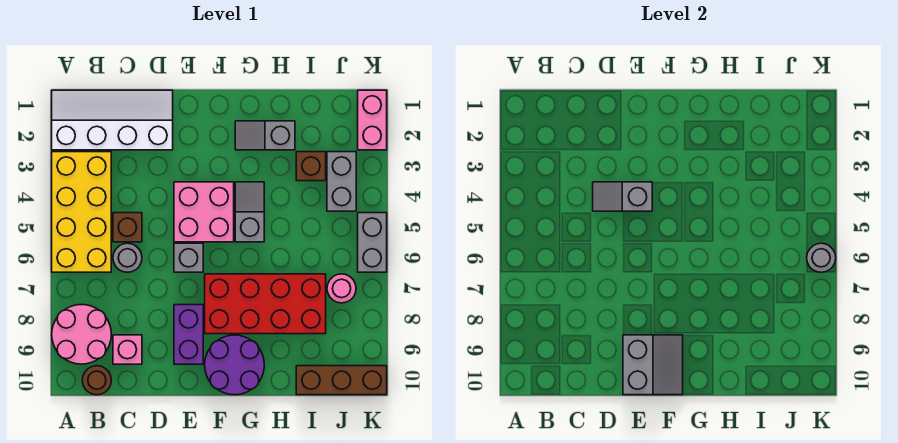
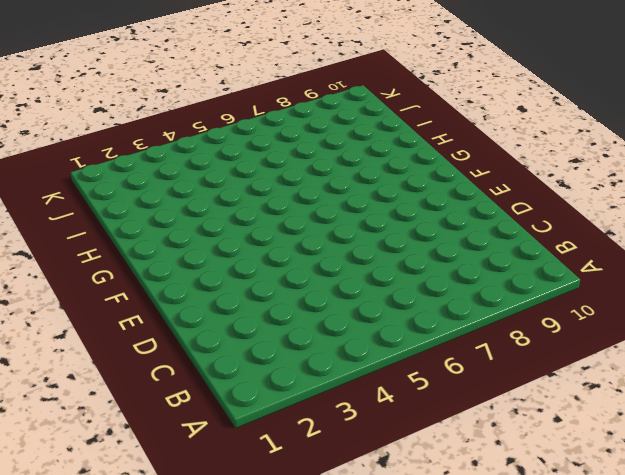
none -> white 2x4 slope [52,90,173,150]
none -> yellow 2x4 brick [52,152,111,272]
none -> pink 2x2 round brick [52,305,111,364]

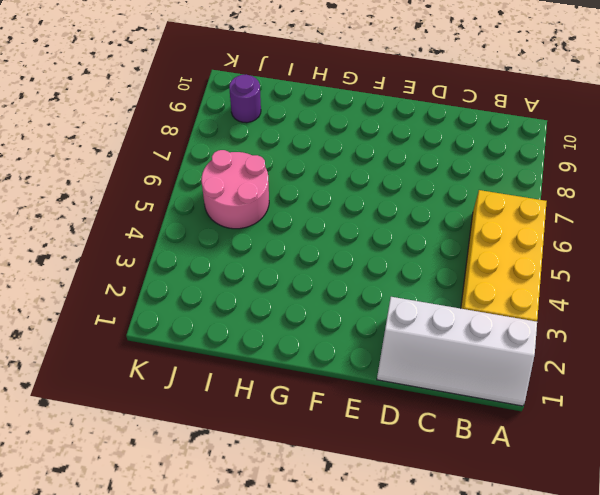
pink 2x2 round brick [201,150,269,229] -> pink 2x2 round brick moved to [52,305,111,364]
purple 1x1 round brick [229,74,261,123] -> none
none -> brown 1x1 round brick [82,366,111,395]
none -> brown 1x1 brick [113,213,142,242]
none -> grey 1x1 round brick [113,243,142,272]

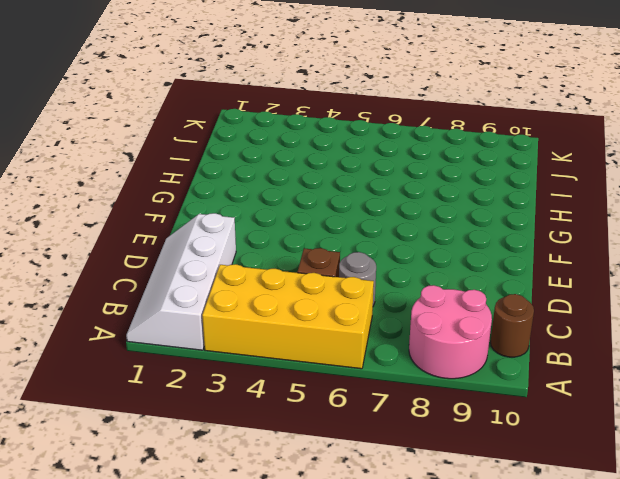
none -> pink 1x1 brick [113,335,142,364]
none -> pink 2x2 brick [174,182,234,242]
none -> grey 1x1 brick [174,243,203,272]

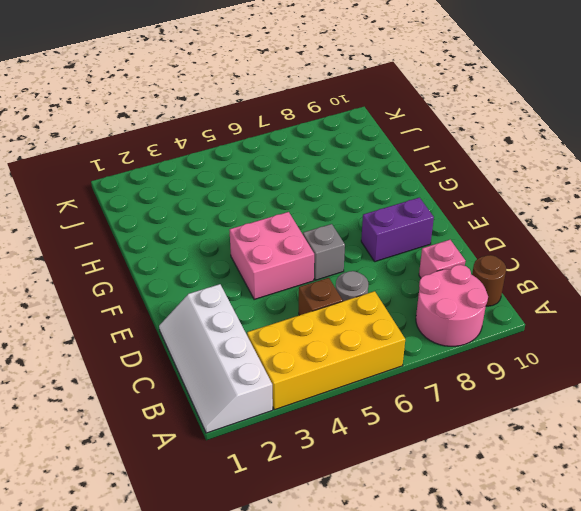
none -> red 2x4 brick [205,274,326,334]
none -> purple 2x2 round brick [205,335,264,395]
none -> grey 1x2 slope [235,121,295,150]

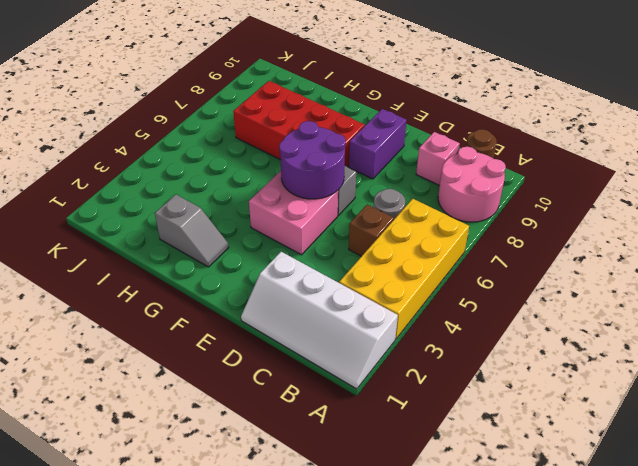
purple 2x2 round brick [279,121,346,199] -> purple 2x2 round brick moved to [205,335,264,395]
none -> grey 1x2 slope [235,182,264,242]
none -> brown 1x1 brick [296,152,326,181]
none -> brown 1x3 brick [296,366,387,395]

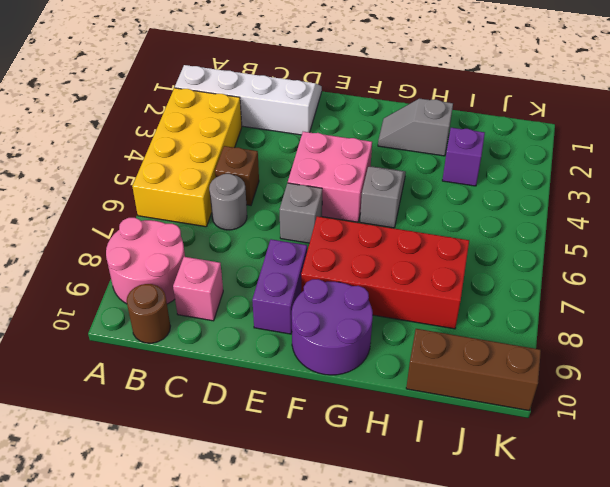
purple 1x1 brick [442,128,485,186] -> brown 1x1 brick [296,152,326,181]
none -> grey 1x2 brick [327,152,356,211]
none -> pink 1x1 round brick [327,274,356,303]
none -> pink 1x2 brick [358,90,387,150]

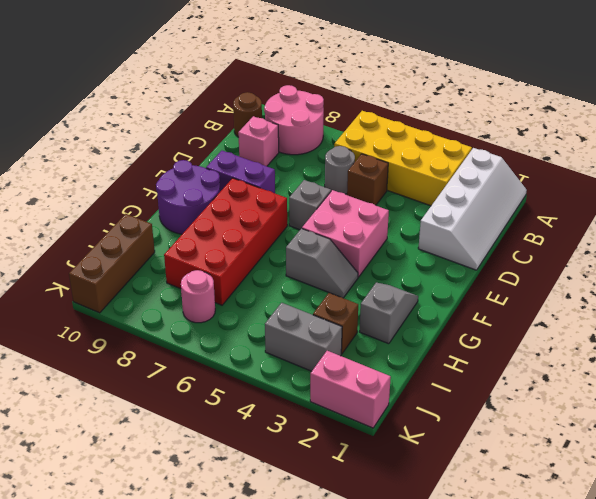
none -> grey 1x2 brick [358,213,387,272]
none -> grey 1x2 slope [593,182,652,211]
none -> grey 2x2 slope [623,335,683,395]

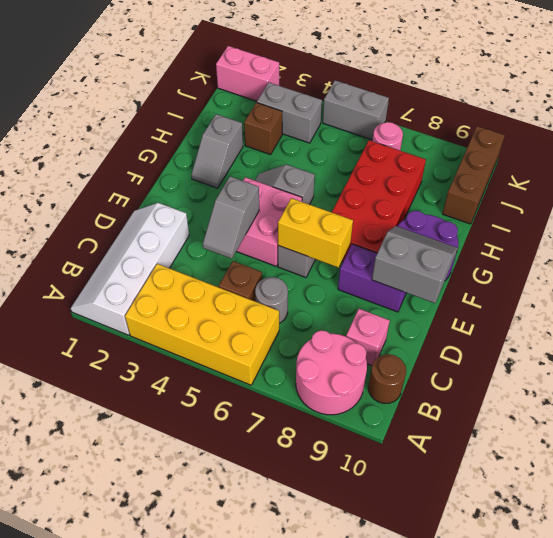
yellow 1x2 brick [278,198,353,267] -> none
none -> grey 1x1 round brick [807,243,836,272]

